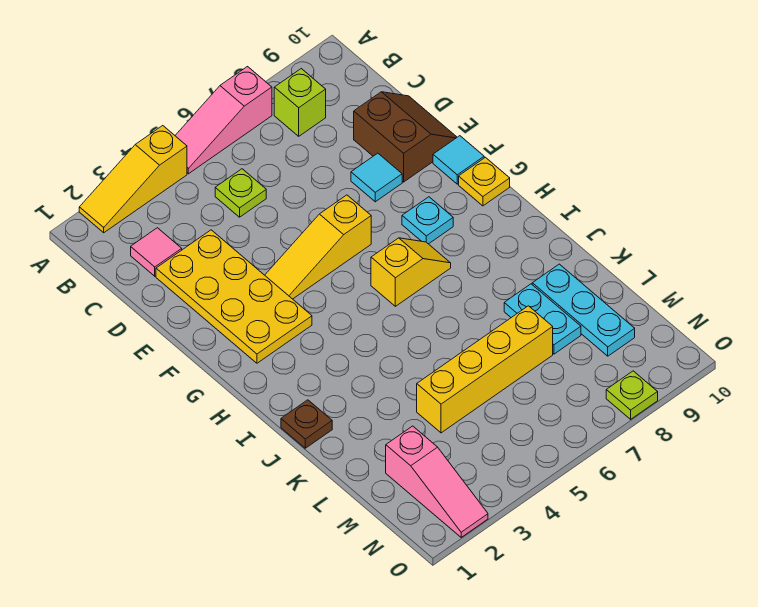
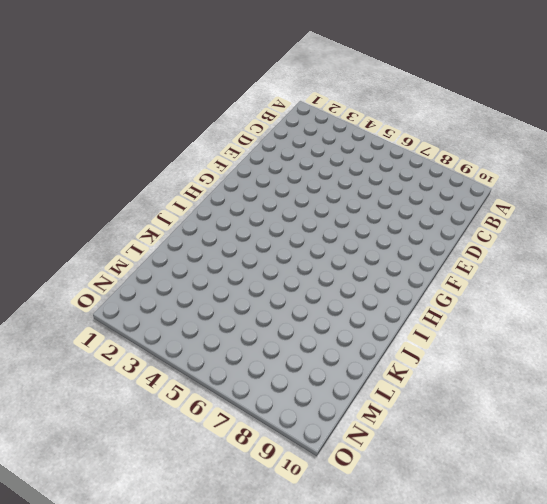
none -> yellow 1x3 slope [79,126,187,233]
none -> pink 1x3 slope [175,67,272,174]
none -> lime 1x1 brick [274,69,326,136]

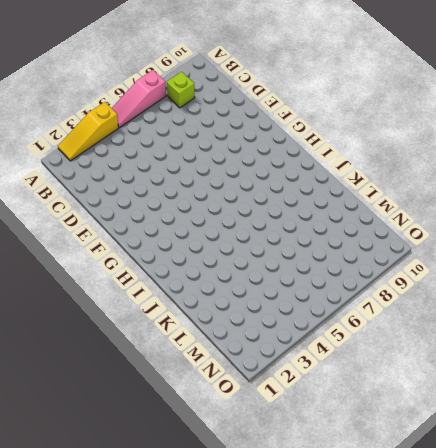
none -> pink 1x1 tile [131,228,182,276]
none -> lime 1x1 plate [215,169,266,217]
none -> yellow 2x4 plate [156,230,312,363]

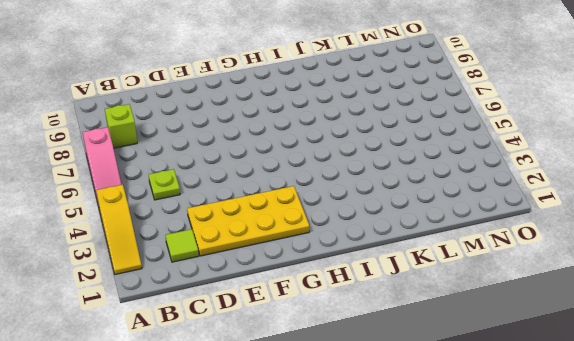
lime 1x1 tile [165,229,199,262] -> pink 1x1 tile [131,228,182,276]
none -> brown 2x2 slope [354,92,457,182]
none -> cyan 1x1 tile [351,153,402,202]
none -> yellow 1x3 slope [265,195,371,299]

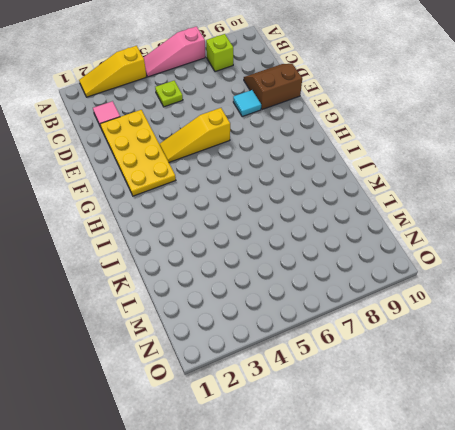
brown 2x2 slope [244,64,302,110] -> brown 2x2 slope turned to [354,92,457,182]
none -> cyan 1x1 tile [433,136,484,184]
none -> cyan 1x1 plate [402,197,453,244]
none -> yellow 1x1 plate [459,157,510,206]

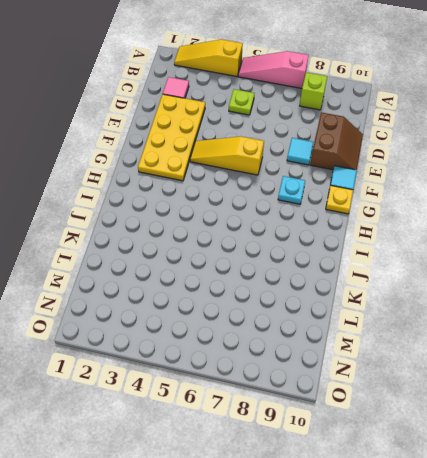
none -> yellow 1x2 slope [371,238,451,306]
none -> brown 1x1 plate [281,400,332,448]
none -> cyan 1x2 plate [504,284,581,354]

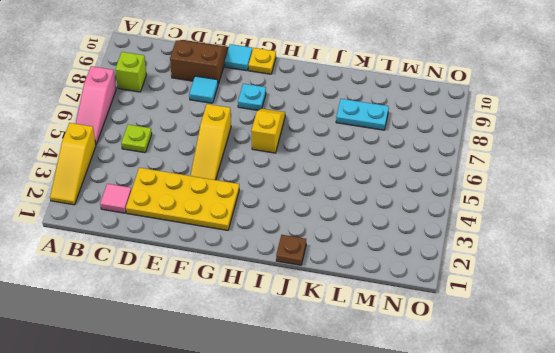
none -> cyan 1x3 plate [532,264,635,356]
none -> yellow 1x4 brick [417,306,553,433]
none -> pink 1x3 slope [386,426,488,537]

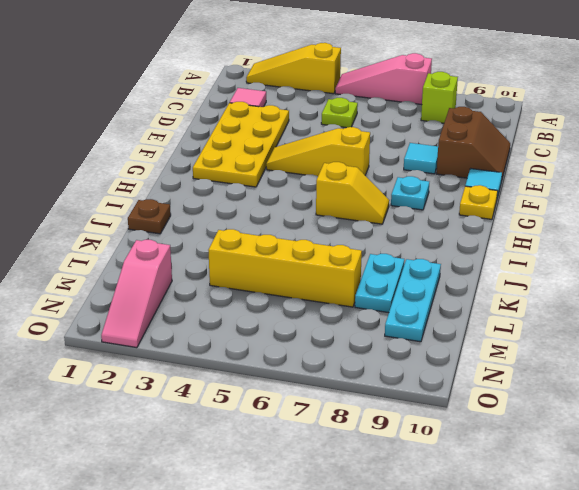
none -> lime 1x1 plate [606,371,658,419]

